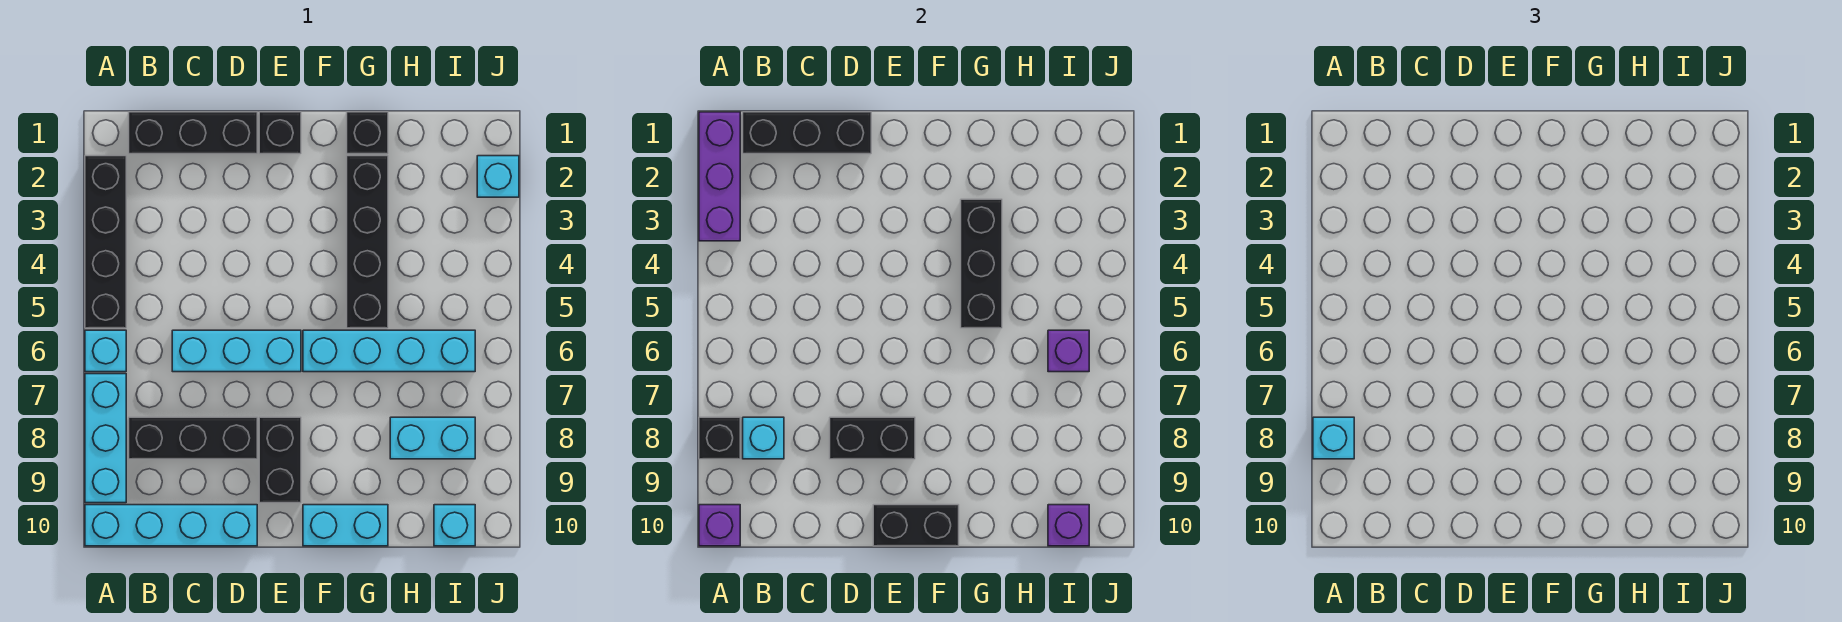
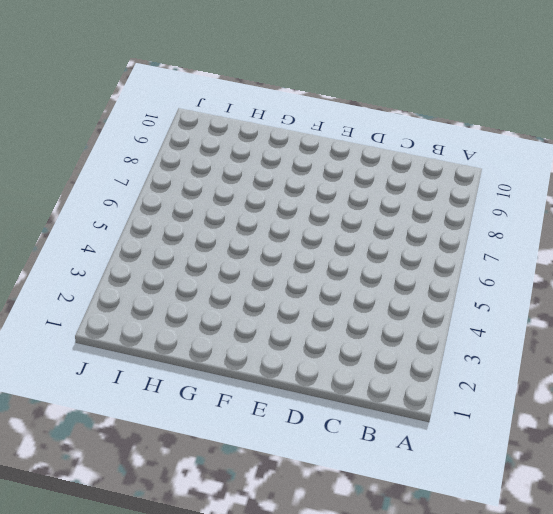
none -> black 1x4 brick [85,156,126,328]
none -> cyan 1x1 brick [85,330,126,372]
none -> cyan 1x3 brick [85,374,126,503]

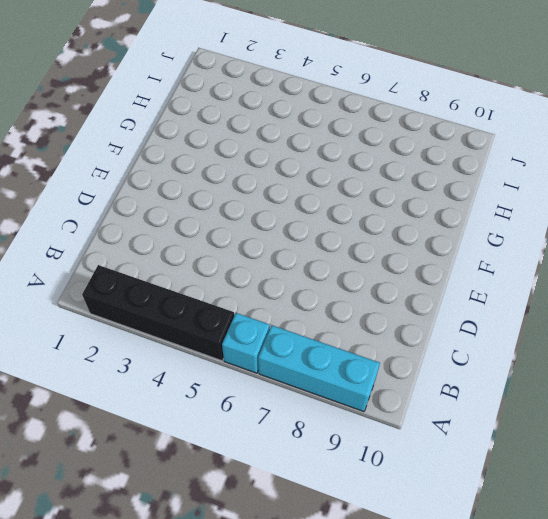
none -> cyan 1x4 brick [85,505,257,546]
none -> black 1x3 brick [129,112,257,154]
none -> black 1x3 brick [129,417,257,459]

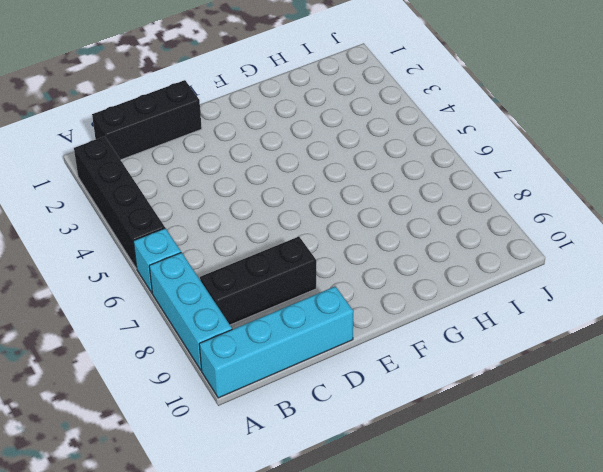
none -> cyan 1x3 brick [172,330,301,372]
none -> black 1x1 brick [259,112,301,154]
none -> black 1x2 brick [259,417,301,503]

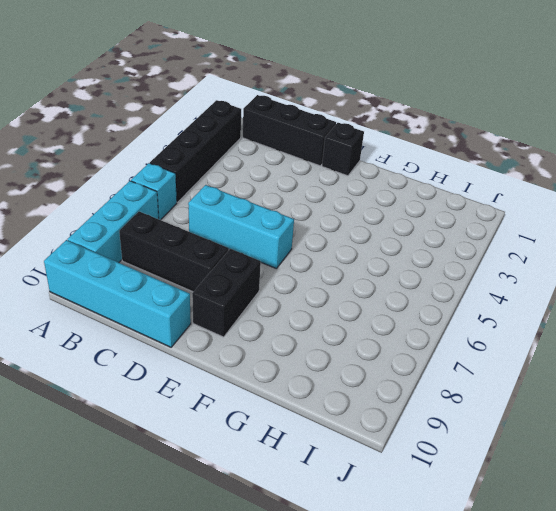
none -> cyan 1x4 brick [303,330,475,372]
none -> cyan 1x2 brick [303,505,388,546]
none -> black 1x1 brick [347,112,388,154]

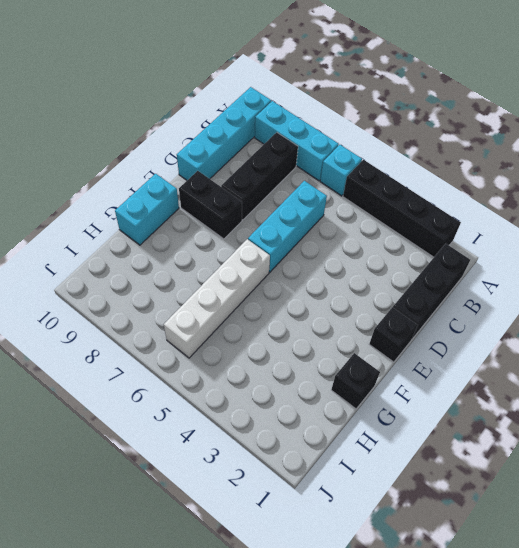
white 1x4 brick [164,239,270,358] -> cyan 1x4 brick [303,330,475,372]
none -> black 1x4 brick [347,156,388,328]
none -> cyan 1x2 brick [390,417,475,459]
none -> cyan 1x1 brick [434,505,475,546]

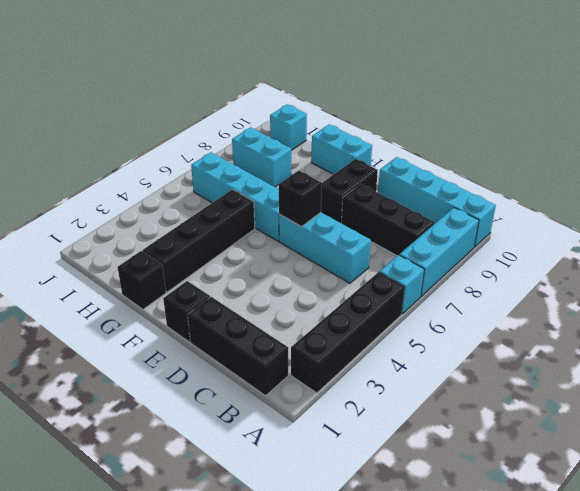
black 1x1 brick [279,171,322,227] -> black 1x1 brick moved to [699,417,740,459]
none -> cyan 1x1 brick [477,156,519,197]
none -> purple 1x3 brick [699,112,740,241]
none -> purple 1x1 brick [699,505,740,546]

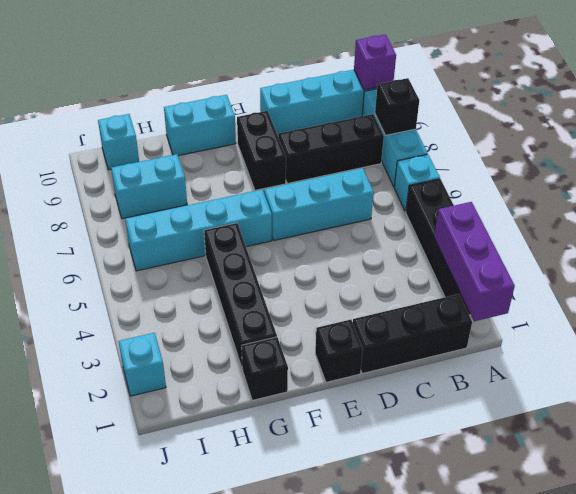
none -> black 1x3 brick [743,112,871,154]
none -> cyan 1x1 brick [743,417,784,459]
none -> black 1x2 brick [830,417,915,459]

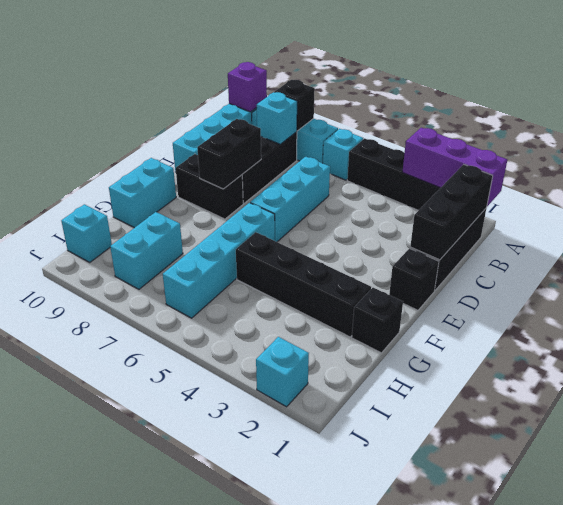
none -> black 1x2 brick [873,505,959,546]
none -> black 1x3 brick [961,199,1002,328]
none -> purple 1x1 brick [1048,330,1089,372]

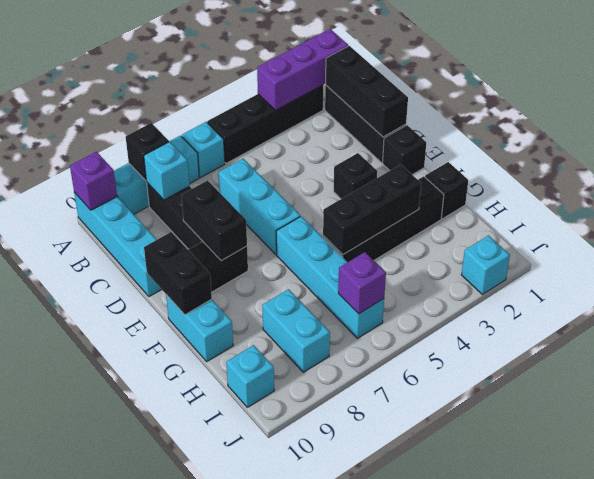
black 1x1 brick [334,153,377,199] -> none
none -> purple 1x1 brick [1048,505,1089,546]
none -> cyan 1x1 brick [1313,417,1354,459]

